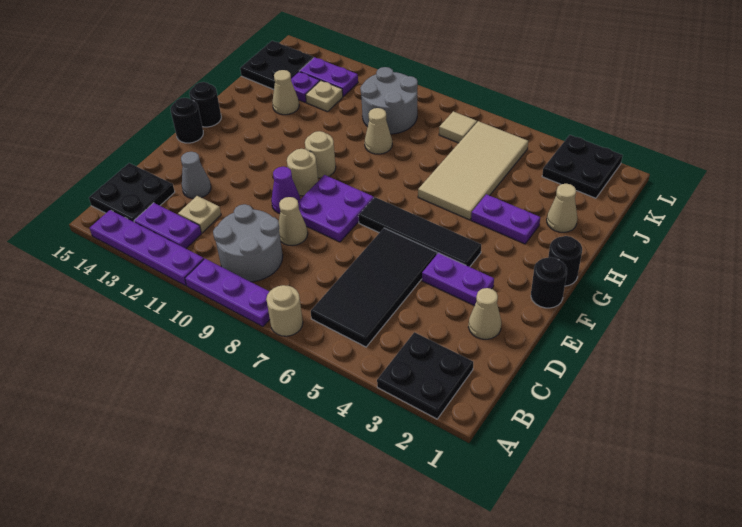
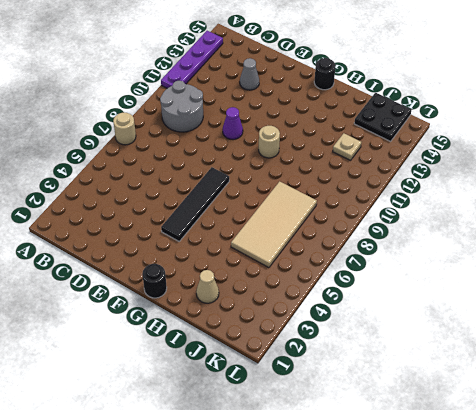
tan 2x4 tile [231,181,317,268] -> tan 2x4 tile turned to [418,121,528,220]
none -> black 2x2 plate [377,332,473,419]
none -> purple 1x3 plate [185,259,270,327]
none -> black 2x4 tile [311,228,437,347]
none -> purple 1x2 plate [134,203,201,249]

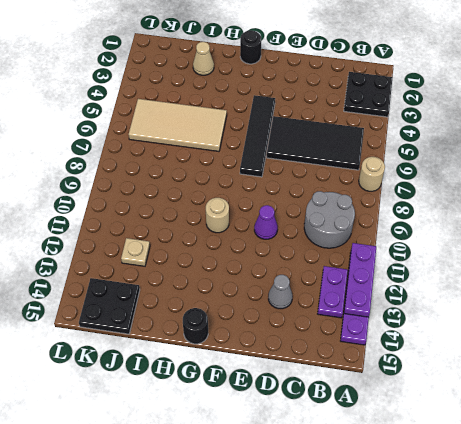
purple 1x3 plate [344,243,376,317] -> purple 1x3 plate moved to [185,259,270,327]
none -> black 2x2 plate [89,163,175,222]
none -> tan 1x1 plate [178,196,221,233]
none -> tan 1x1 cone [468,288,501,339]
none -> tan 1x1 cone [279,197,308,246]

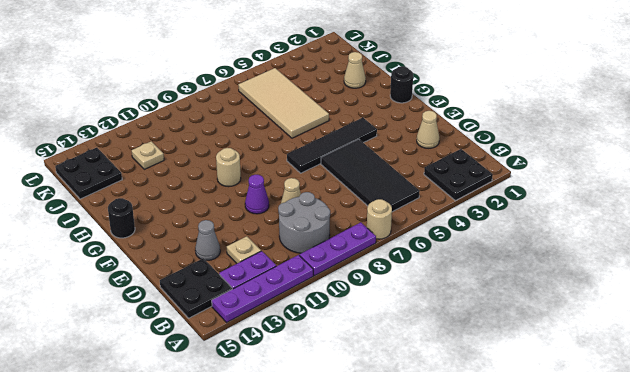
none -> purple 1x2 plate [422,253,494,306]
none -> purple 2x2 plate [298,175,374,242]
none -> black 1x1 round brick [531,257,567,308]
none -> tan 1x1 round brick [287,149,318,196]

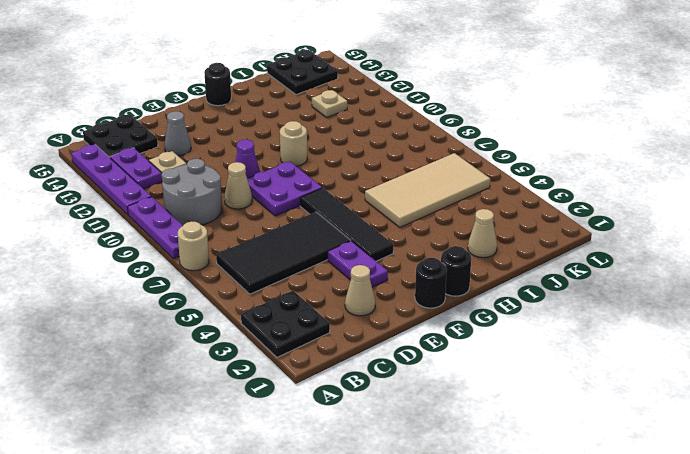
none -> tan 1x1 round brick [287,149,318,196]
none -> black 1x1 round brick [171,98,203,143]
none -> purple 1x2 plate [471,194,540,244]
none -> tan 1x1 cone [365,108,392,154]

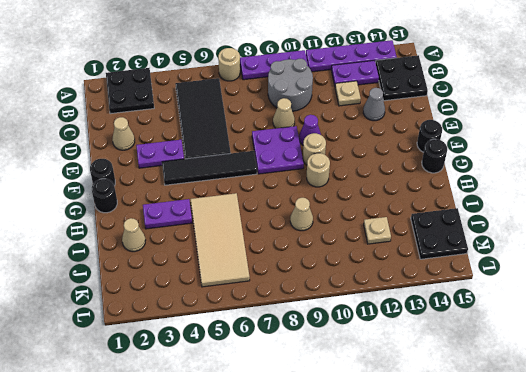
none -> tan 1x1 cone [272,70,299,115]
none -> grey 2x2 round brick [360,67,418,134]
none -> purple 1x1 plate [291,72,320,102]
none -> black 2x2 plate [542,135,623,198]

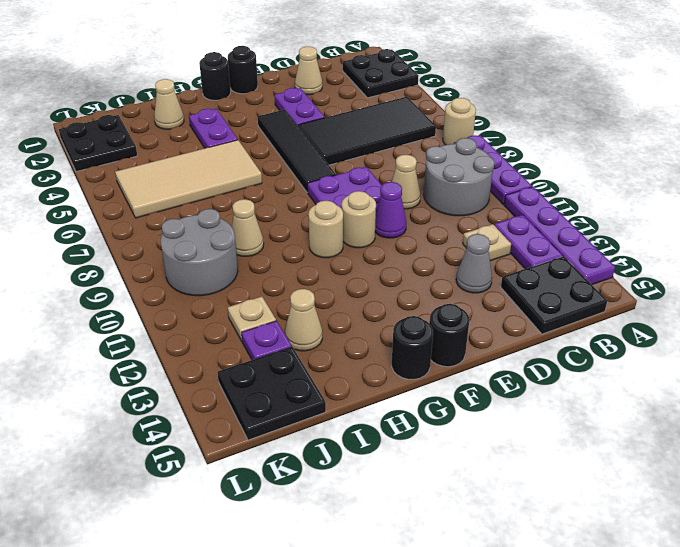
none -> tan 1x1 tile [439,111,477,143]
none -> purple 1x2 plate [299,57,358,96]

